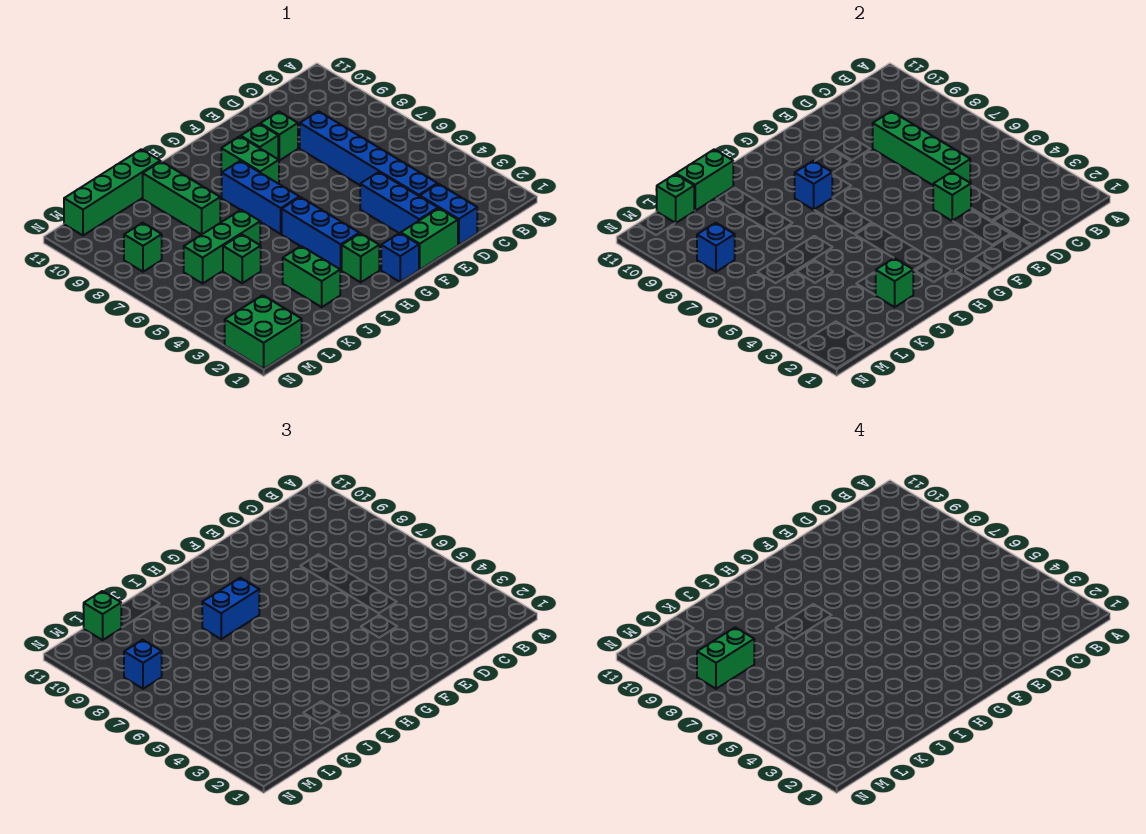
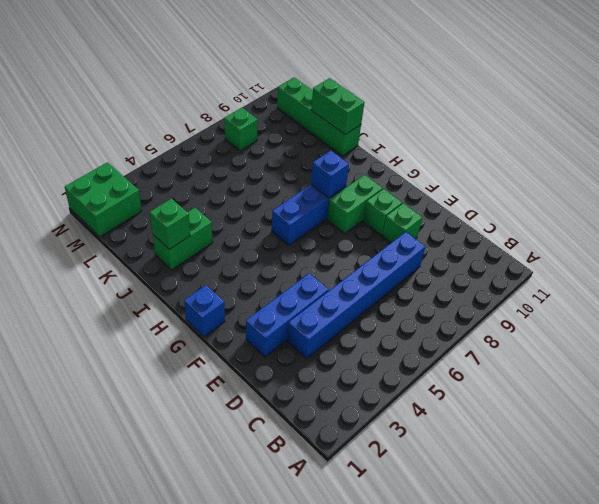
none -> blue 1x2 brick [420,184,477,245]
none -> green 1x2 brick [401,208,458,270]
none -> green 1x1 brick [342,233,379,282]

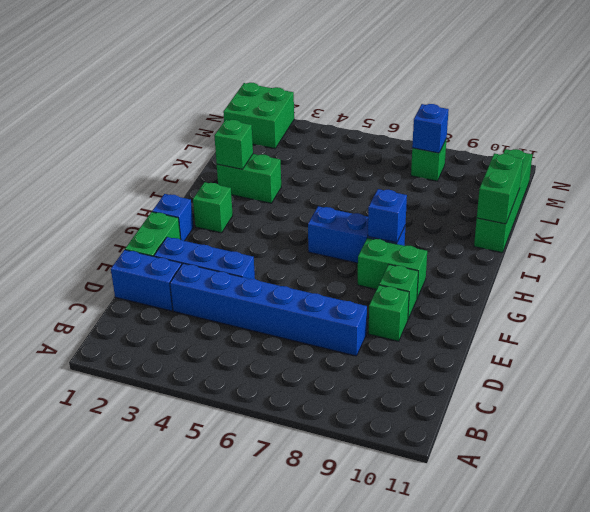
none -> blue 1x3 brick [282,197,359,270]
none -> green 1x3 brick [184,210,260,283]
none -> green 1x3 brick [143,161,220,235]

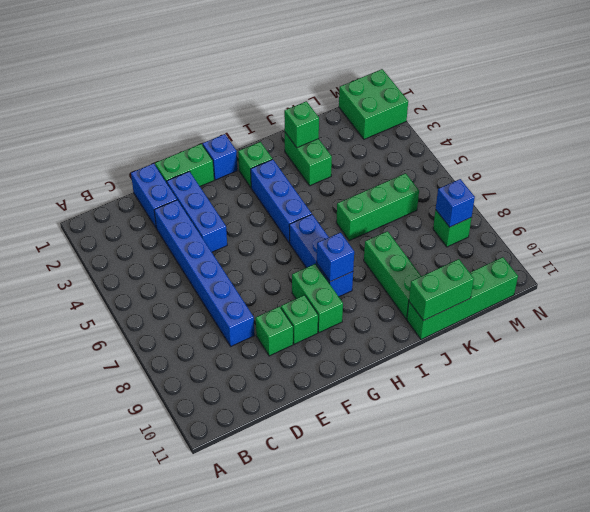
none -> green 1x1 brick [223,234,261,283]
none -> green 1x4 brick [873,111,970,185]
none -> green 1x1 brick [933,172,971,221]

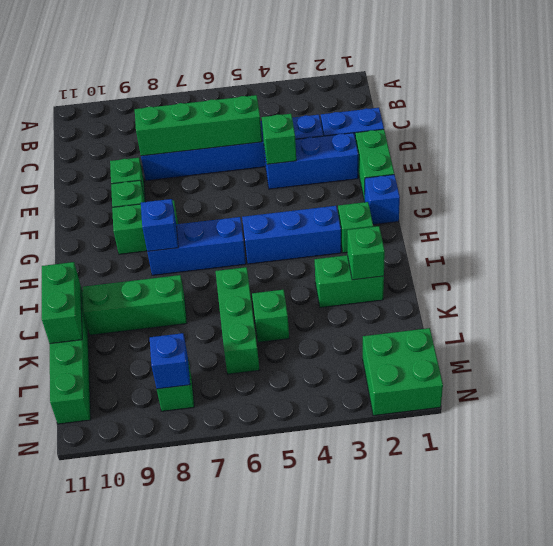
none -> green 1x1 brick [657,174,694,223]
none -> blue 1x2 brick [202,578,259,639]
none -> green 1x1 brick [84,591,121,640]

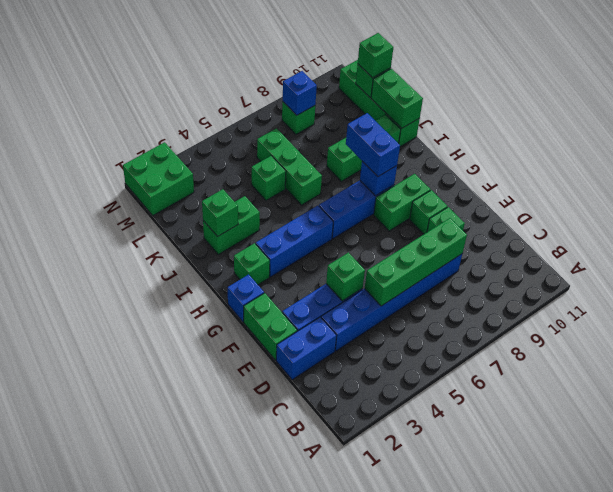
none -> blue 1x1 brick [124,640,162,689]
none -> green 1x2 brick [697,627,754,689]

